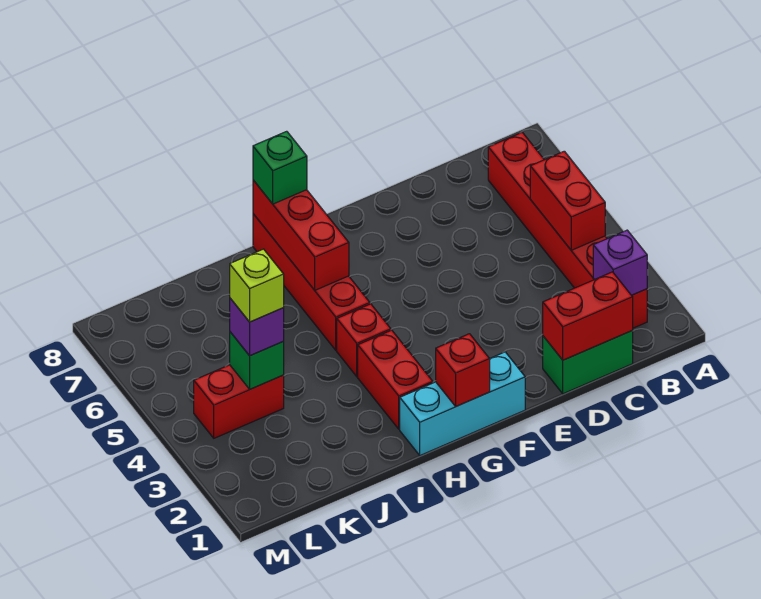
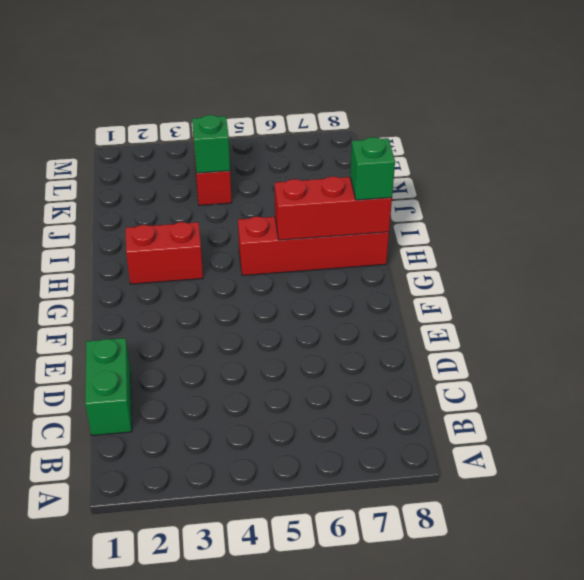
none -> red 1x6 brick [488,132,647,328]
none -> cyan 1x3 brick [400,352,525,455]
none -> red 1x1 brick [337,304,391,377]

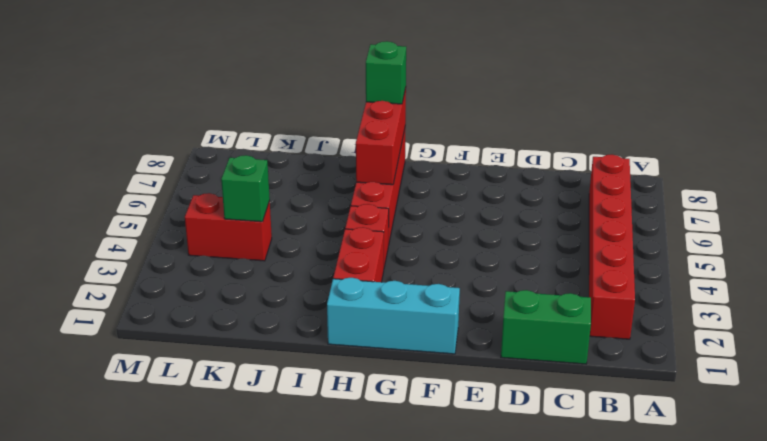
none -> purple 1x1 brick [593,230,647,295]
none -> red 1x2 brick [530,151,605,250]
none -> red 1x2 brick [543,272,633,360]

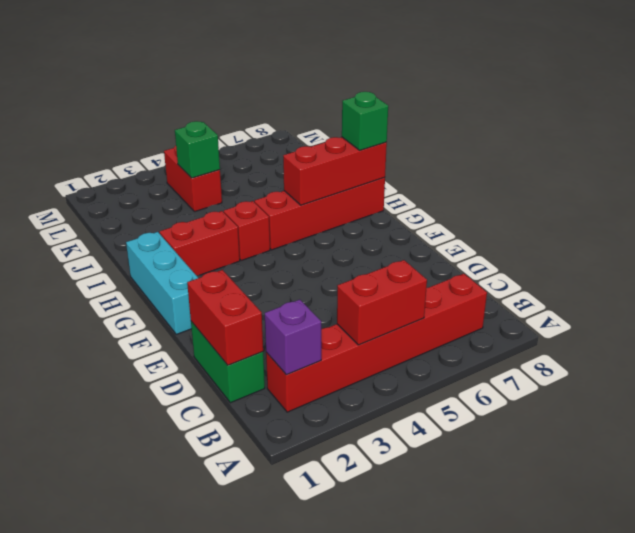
none -> red 1x1 brick [436,334,490,406]
none -> purple 1x1 brick [230,298,284,356]
none -> lime 1x1 brick [230,249,284,322]

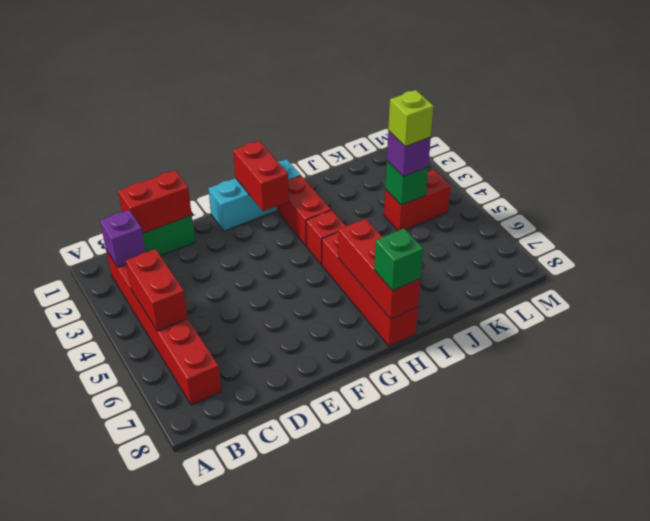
red 1x2 brick [233,141,289,211] -> red 1x1 brick [436,334,490,406]

